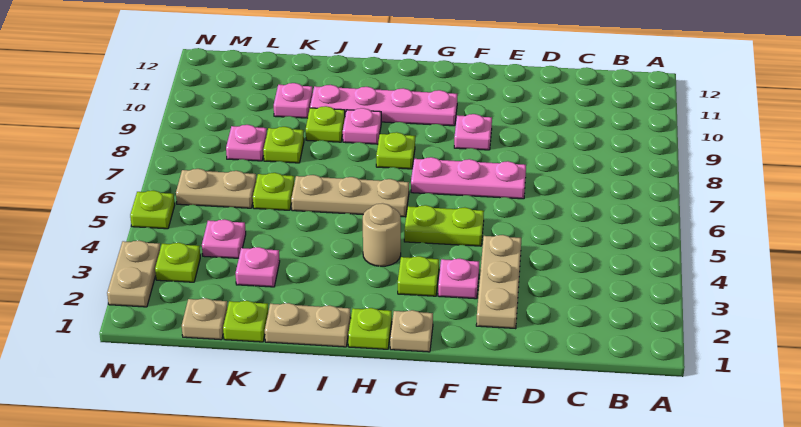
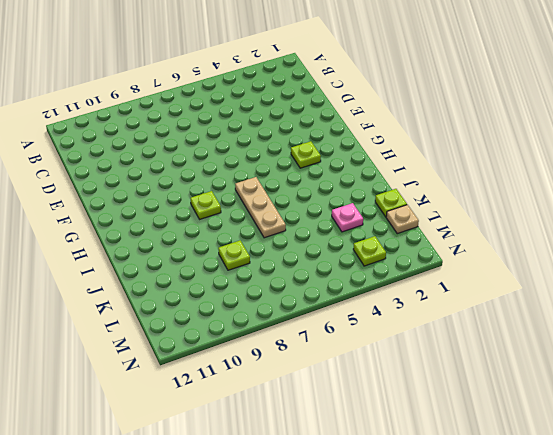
none -> tan 1x3 plate [476,235,521,329]
none -> pink 1x3 plate [411,157,526,199]
none -> pink 1x1 plate [438,259,479,299]

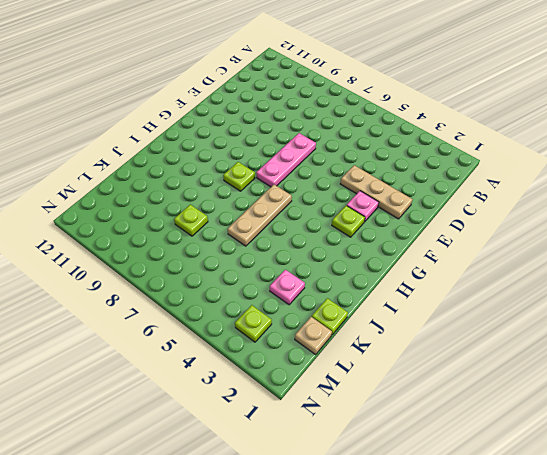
none -> lime 1x2 plate [404,205,484,246]
none -> pink 1x1 plate [454,114,492,150]
none -> tan 1x1 plate [390,310,433,352]

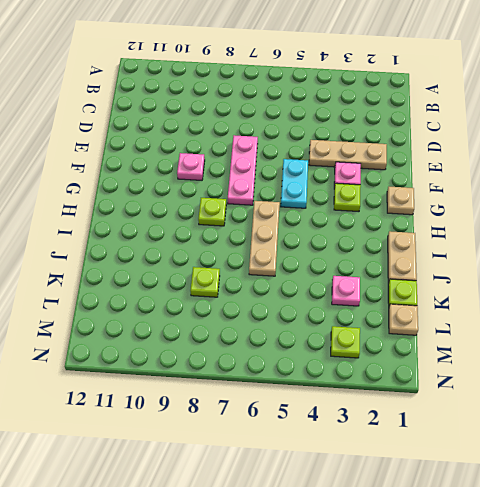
cyan 1x2 plate [281,159,308,208] -> lime 1x2 plate [404,205,484,246]
none -> pink 1x4 plate [310,85,457,126]
none -> lime 1x1 plate [348,308,392,349]
none -> tan 1x1 round brick [363,203,401,266]

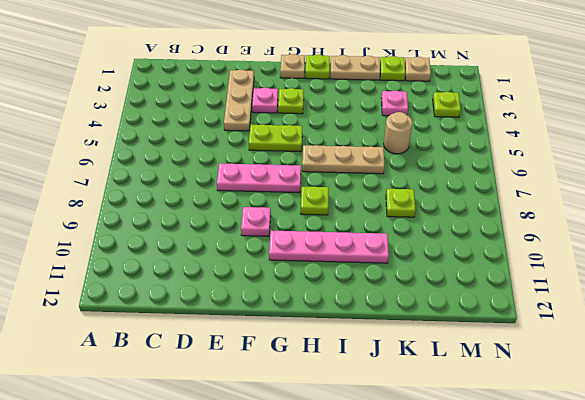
tan 1x1 round brick [384,112,412,154] -> tan 1x1 round brick moved to [363,203,401,266]
none -> pink 1x1 plate [343,108,381,144]
none -> lime 1x1 plate [306,106,345,142]
none -> lime 1x1 plate [253,173,294,210]

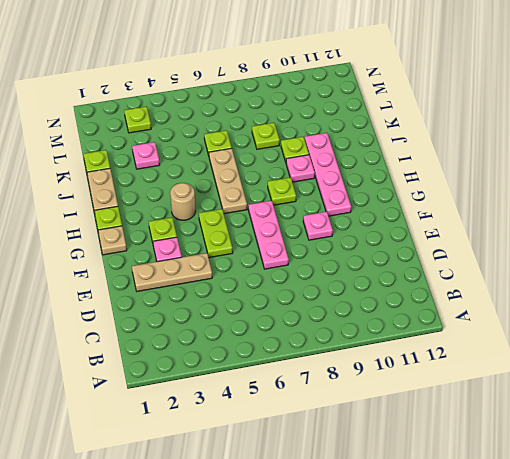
none -> pink 1x1 plate [274,83,313,118]
none -> tan 1x1 plate [182,298,228,340]
none -> pink 1x1 plate [202,219,246,258]

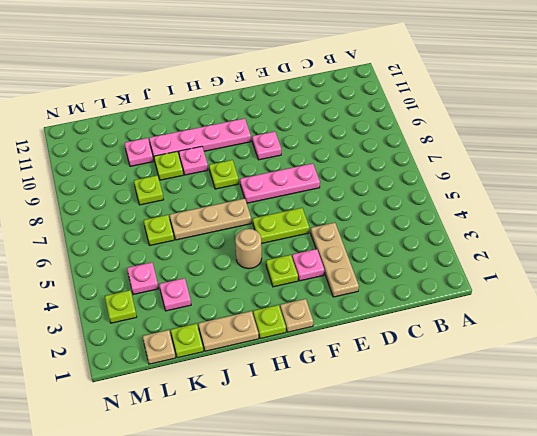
none -> tan 1x2 plate [176,169,256,208]
none -> pink 1x1 plate [226,125,267,161]
none -> tan 1x2 plate [107,241,160,307]

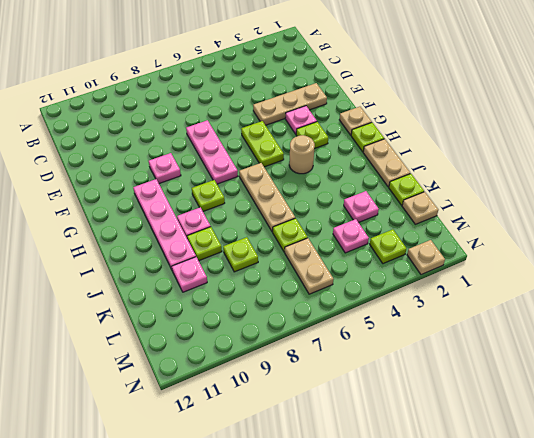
tan 1x1 plate [407,240,445,275] -> tan 1x2 plate [107,241,160,307]
none -> pink 1x1 plate [226,125,267,161]
none -> lime 1x1 plate [130,191,175,229]

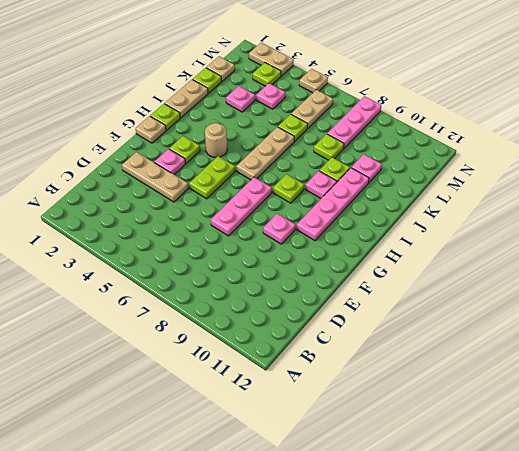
pink 1x3 plate [327,96,381,148] -> pink 1x1 plate [226,125,267,161]
tan 1x1 plate [299,69,328,93] -> lime 1x1 plate [130,191,175,229]

